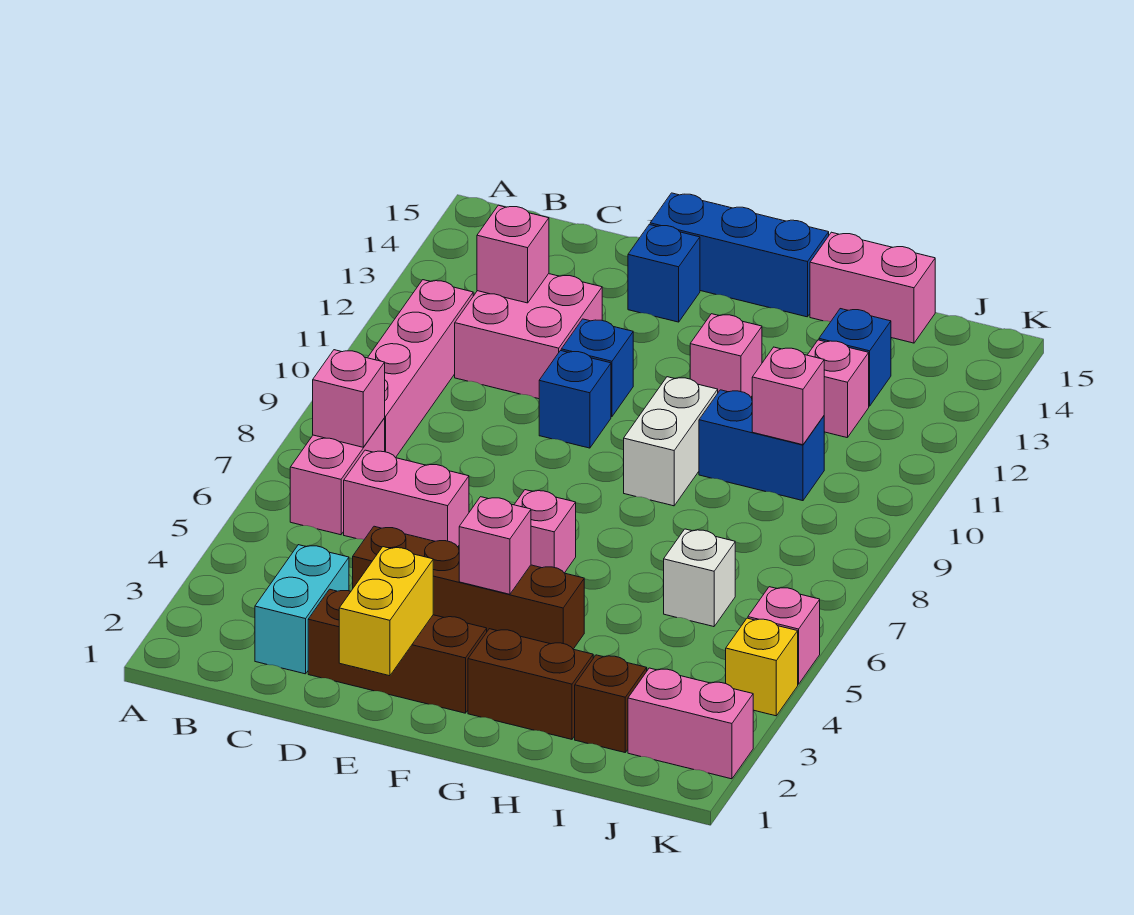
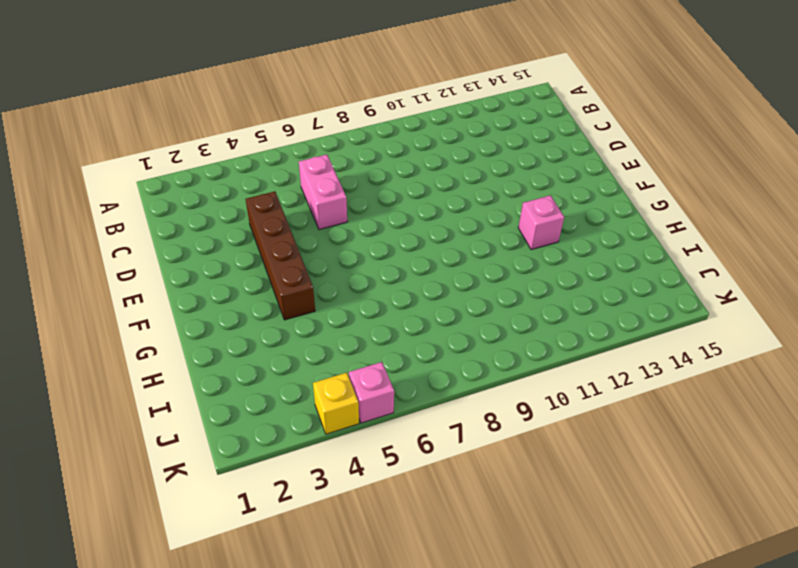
none -> pink 1x2 brick [290,418,385,535]
none -> pink 1x4 brick [368,280,473,458]
none -> cyan 1x2 brick [255,545,349,674]

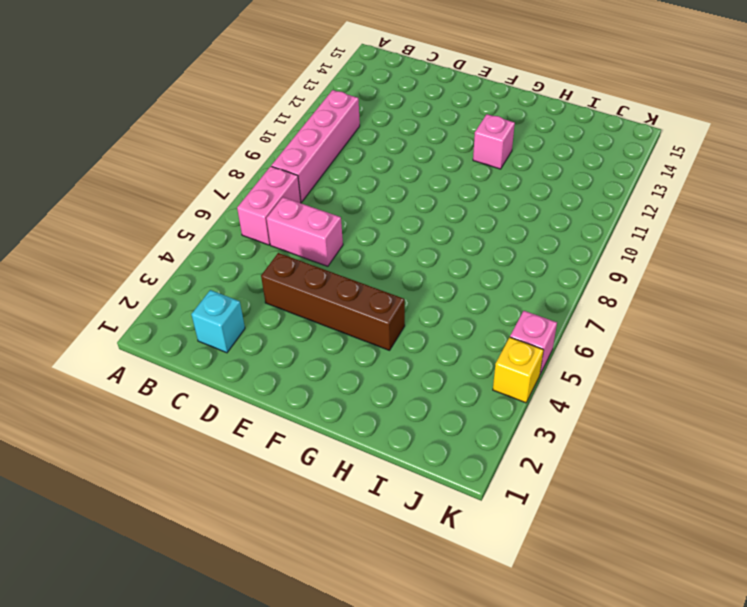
cyan 1x1 brick [191,290,245,353] -> cyan 1x2 brick [255,545,349,674]
none -> pink 2x2 brick [455,274,602,399]
none -> brown 1x3 brick [308,589,487,713]
none -> blue 1x1 brick [539,351,611,448]

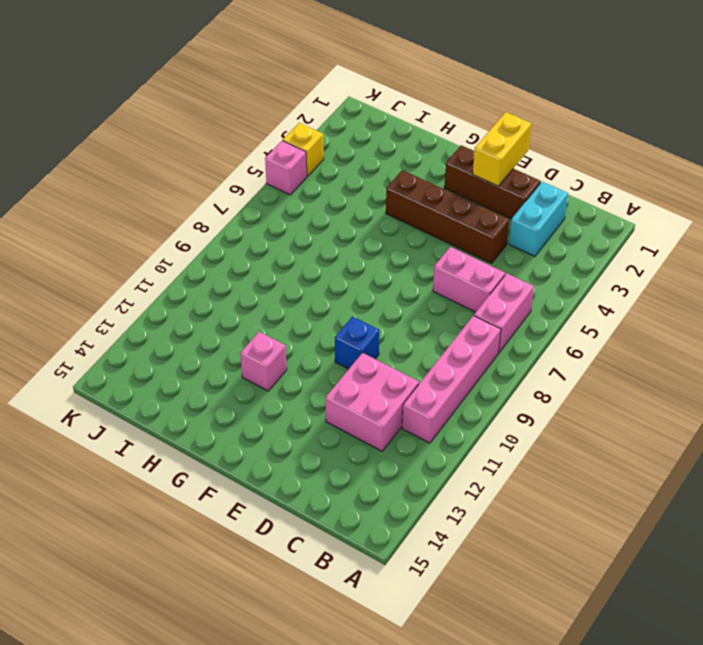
none -> blue 1x1 brick [561,319,633,417]
none -> blue 1x1 brick [628,225,700,322]
none -> blue 1x3 brick [650,193,829,317]

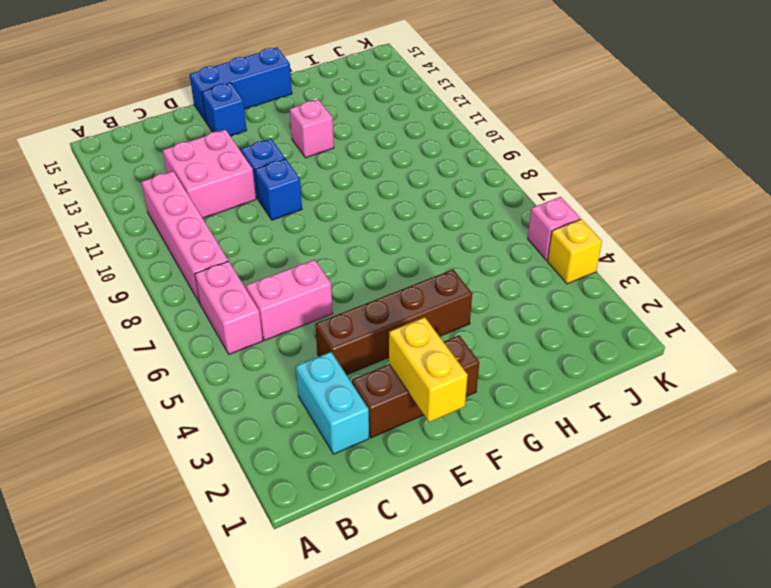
none -> pink 1x1 brick [514,490,576,573]
none -> brown 1x2 brick [468,629,593,739]
none -> white 1x2 brick [624,377,718,506]

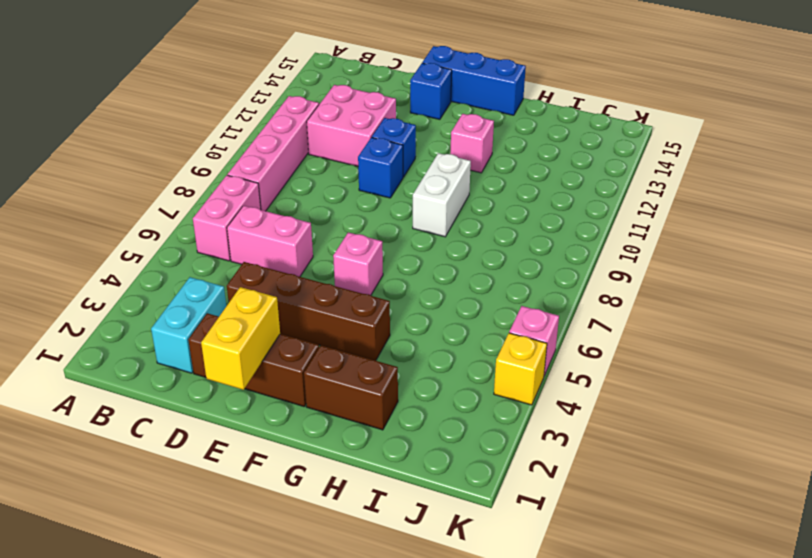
none -> blue 1x2 brick [699,390,824,501]
none -> pink 1x2 brick [810,232,935,343]
none -> brown 1x1 brick [575,655,647,752]

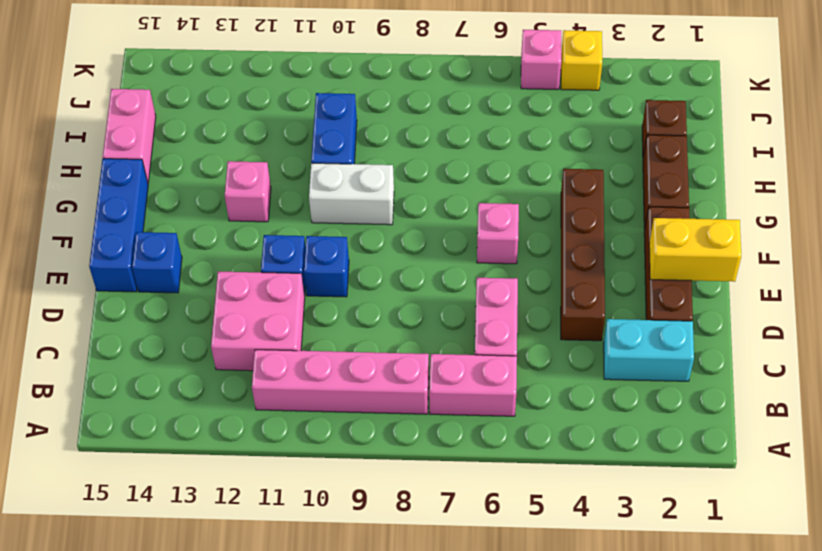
none -> white 1x1 brick [664,529,735,627]
none -> pink 1x1 brick [808,340,869,438]
none -> blue 1x1 brick [819,309,891,406]

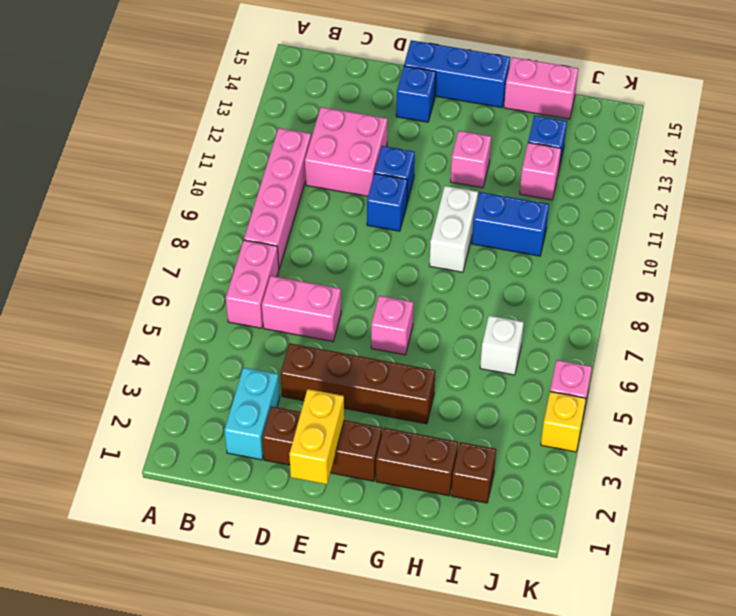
none -> pink 1x2 brick [628,668,753,779]
none -> pink 1x1 brick [313,350,385,447]
none -> pink 1x1 brick [477,205,549,303]

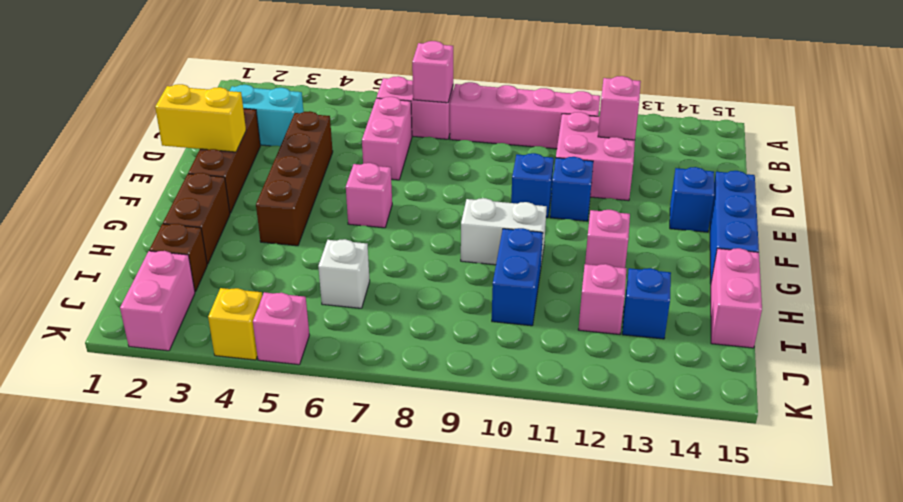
none -> pink 1x1 brick [459,497,531,594]
none -> pink 1x1 brick [752,347,824,445]

